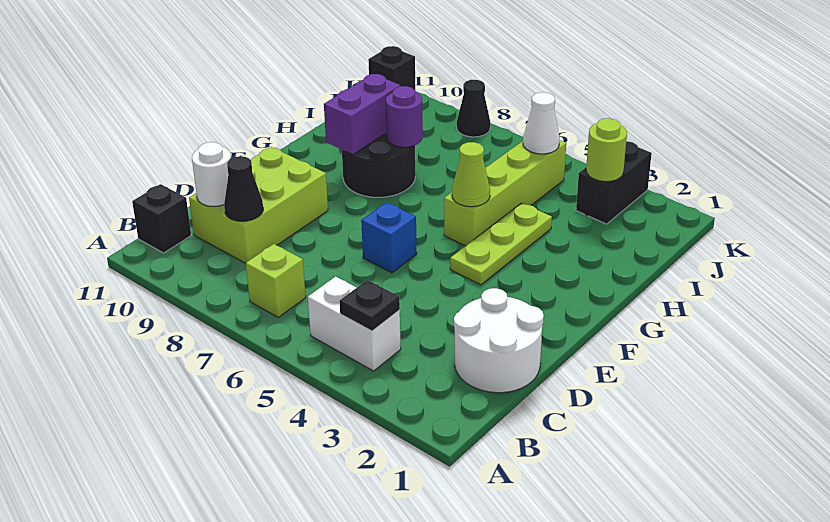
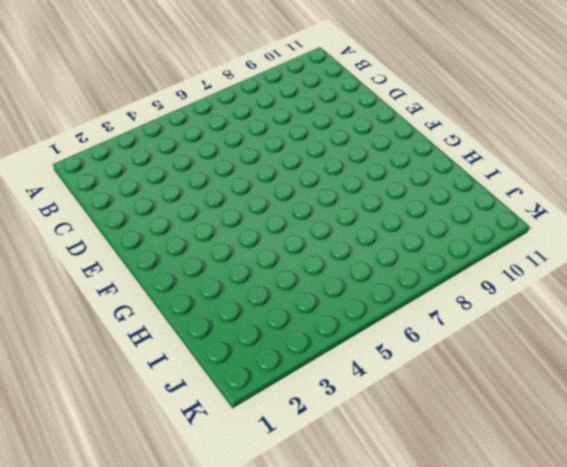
none -> white 1x2 brick [308,276,401,371]
none -> lime 1x1 brick [246,244,306,317]
none -> black 1x1 brick [132,184,191,253]

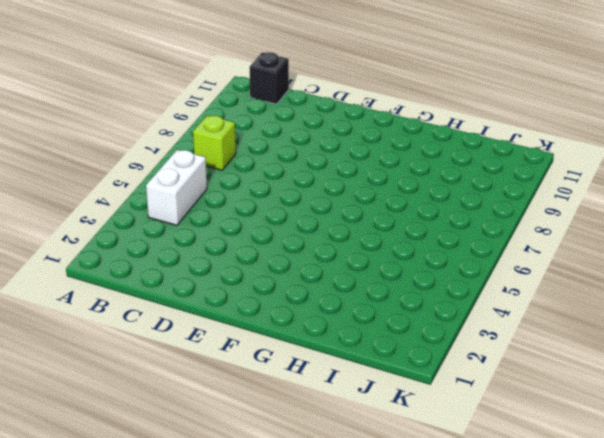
none -> white 2x2 round brick [454,288,544,393]
none -> lime 2x3 brick [189,147,328,263]
none -> blue 1x1 brick [361,202,417,273]

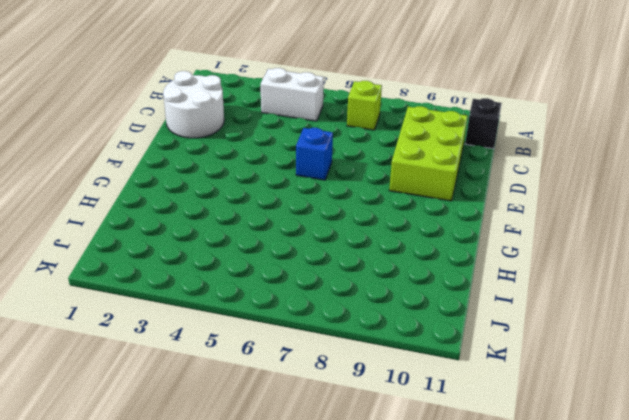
none -> lime 1x3 plate [450,203,552,285]
none -> lime 1x4 brick [444,140,566,246]
none -> black 2x2 round brick [342,133,415,197]

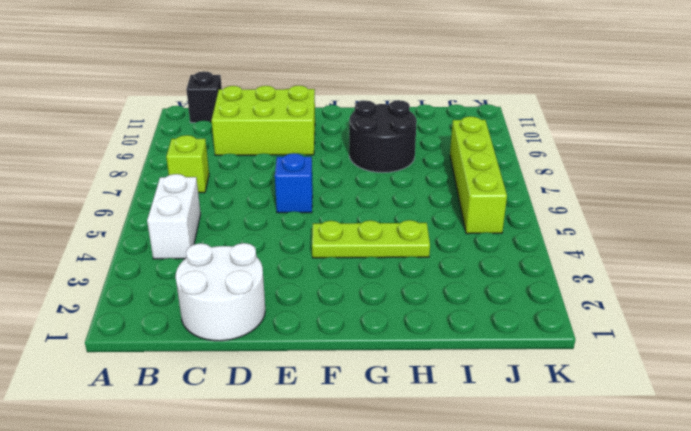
lime 1x4 brick [450,116,507,234] -> lime 1x4 brick turned to [444,140,566,246]
none -> black 1x2 brick [576,141,652,224]
none -> black 1x1 cone [457,80,490,137]
none -> black 1x1 brick [368,46,415,90]

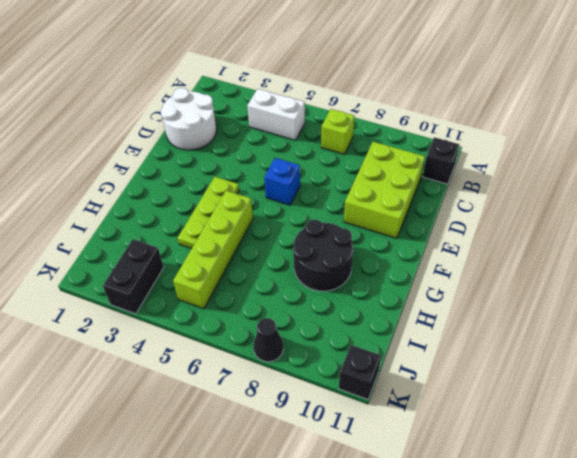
none -> black 1x1 plate [340,280,400,331]
none -> black 1x1 cone [224,156,263,221]
none -> white 1x1 round brick [192,142,231,206]

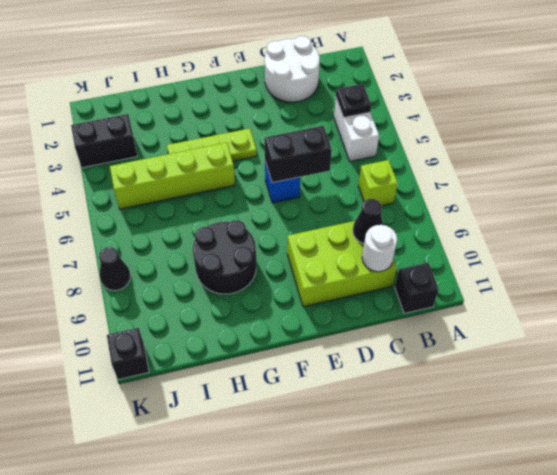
black 1x2 brick [264,126,332,183] -> none
none -> lime 1x1 cone [452,142,490,207]
none -> purple 1x2 brick [324,74,400,155]
none -> purple 1x1 round brick [386,86,423,147]

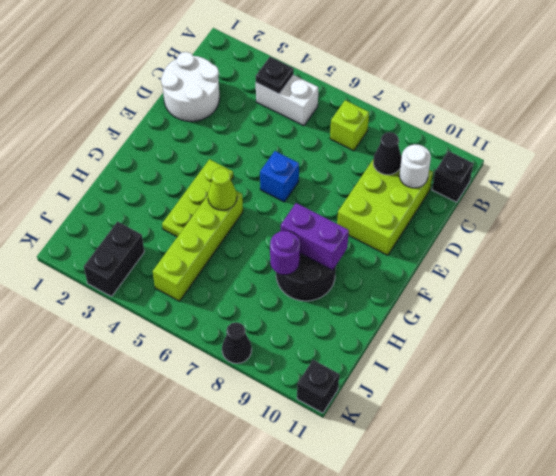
purple 1x2 brick [281,203,349,270] -> purple 1x2 brick turned to [324,74,400,155]
none -> lime 1x1 round brick [586,118,627,182]
none -> white 1x1 cone [523,92,560,154]

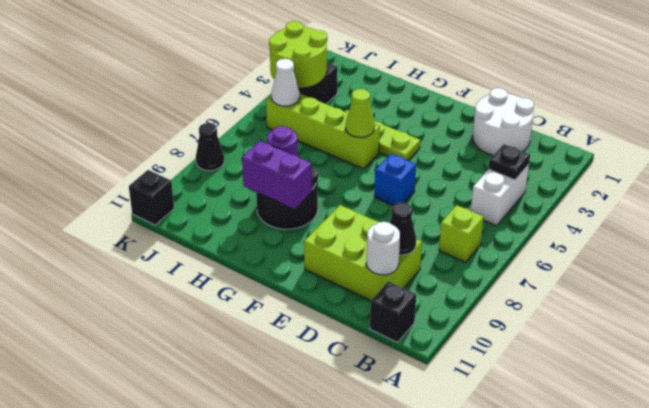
lime 2x2 round brick [269,21,327,88] -> lime 1x1 round brick [586,118,627,182]

